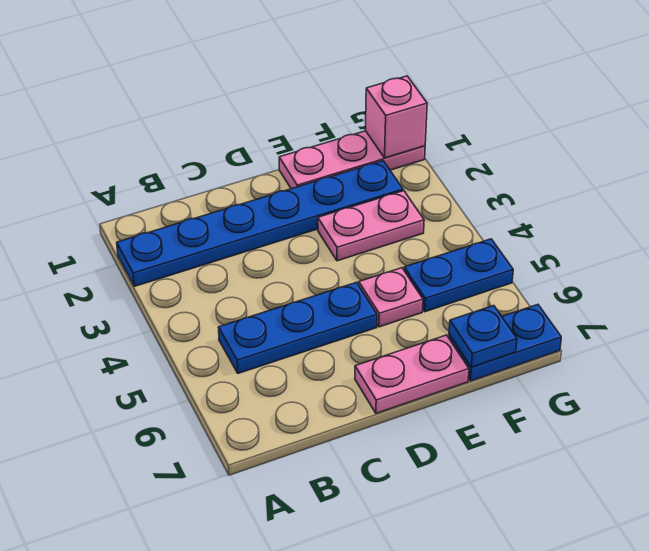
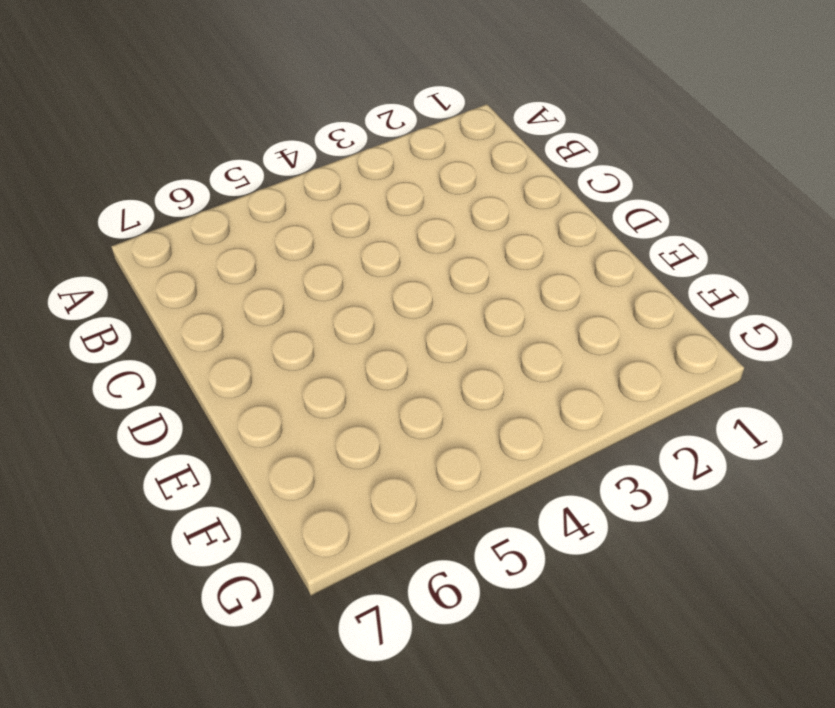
none -> blue 1x6 plate [117,161,403,286]
none -> blue 1x3 plate [219,282,377,373]

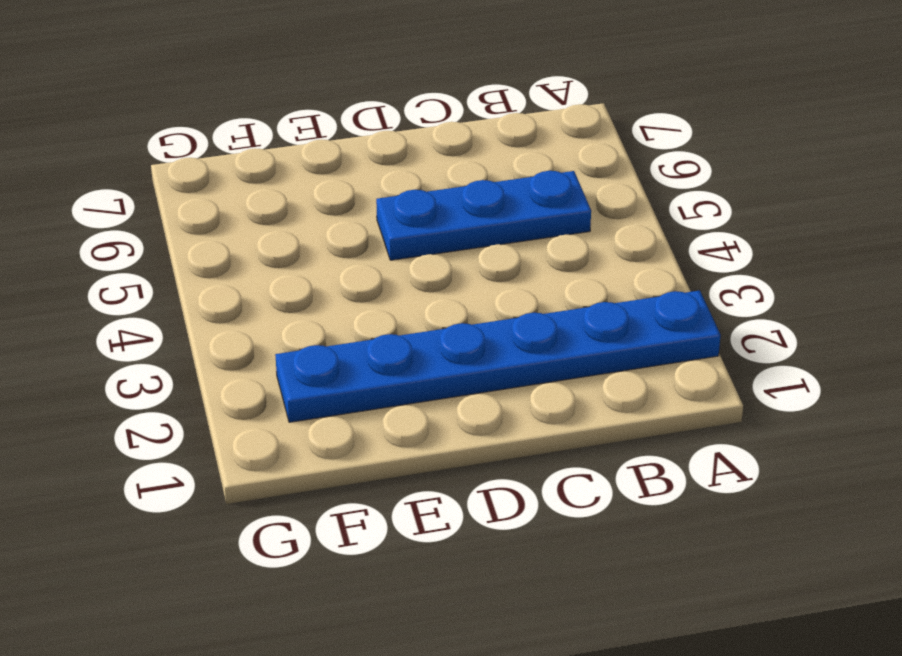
none -> pink 1x2 plate [355,335,469,413]
none -> pink 1x3 plate [279,131,425,189]

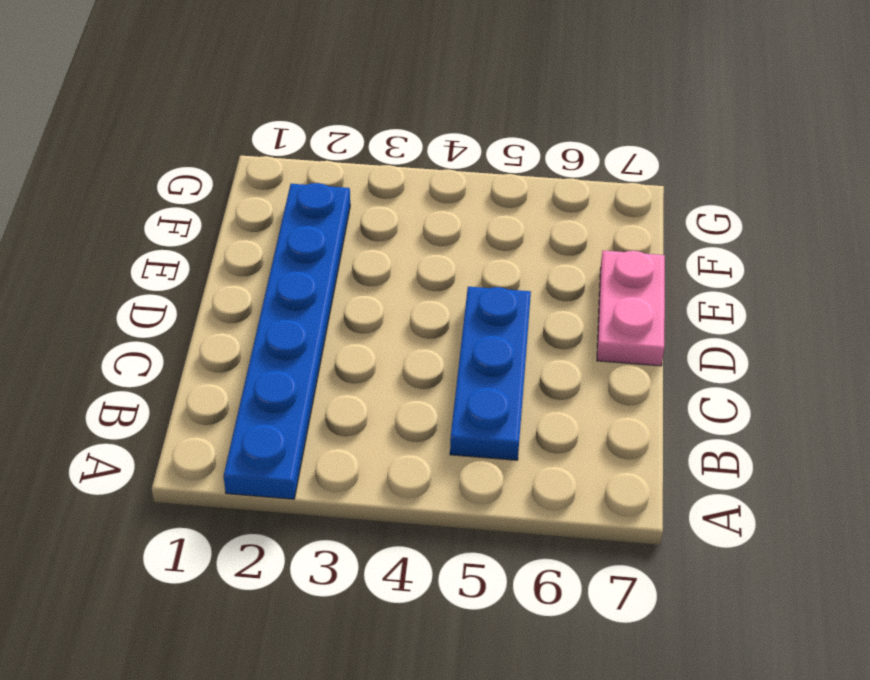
none -> pink 1x3 plate [279,131,425,189]
none -> pink 1x2 plate [318,191,424,261]

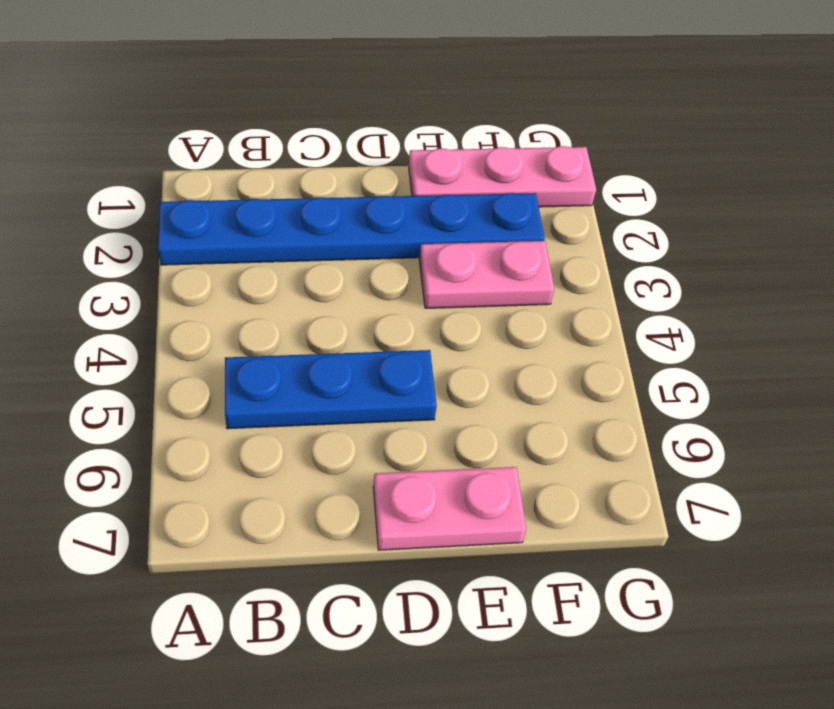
none -> pink 1x1 plate [359,268,423,327]
none -> blue 1x2 plate [404,239,513,312]

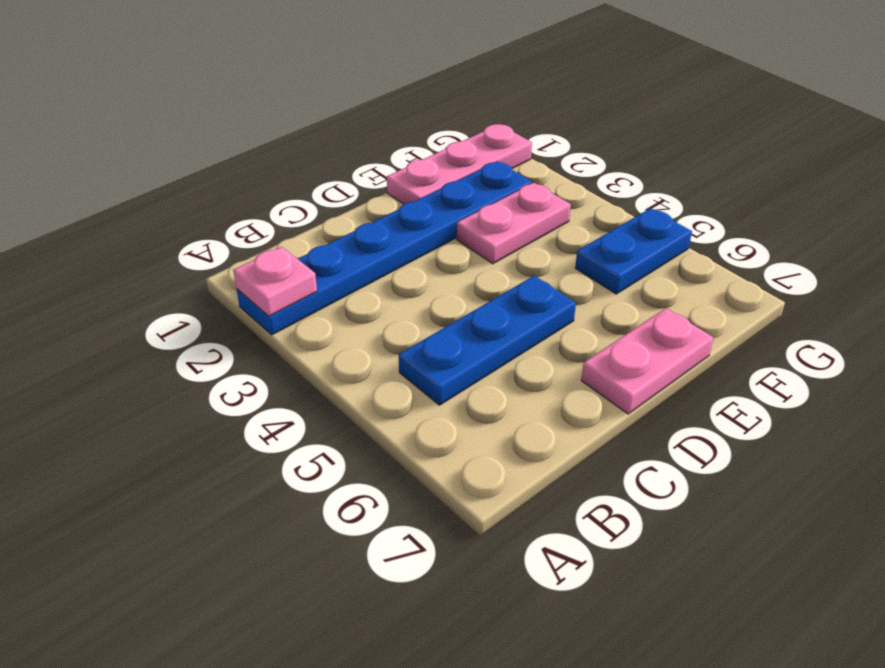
pink 1x1 plate [233,247,317,316] -> pink 1x1 plate moved to [359,268,423,327]
none -> blue 1x2 plate [449,305,561,381]
none -> blue 1x1 plate [449,306,517,367]

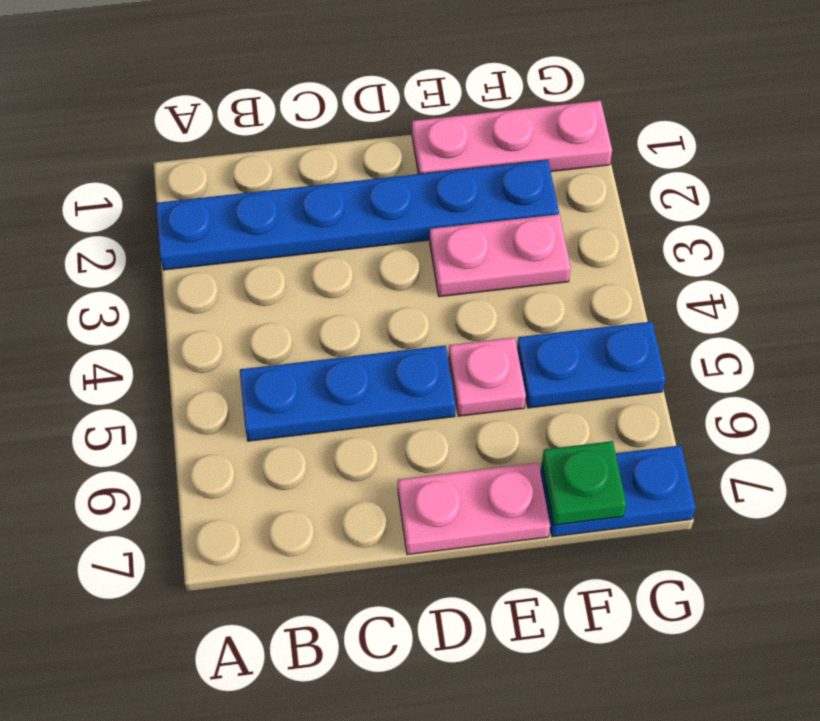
green 1x1 plate [542,441,626,525] -> blue 1x1 plate [449,306,517,367]
none -> pink 1x1 brick [365,76,427,158]

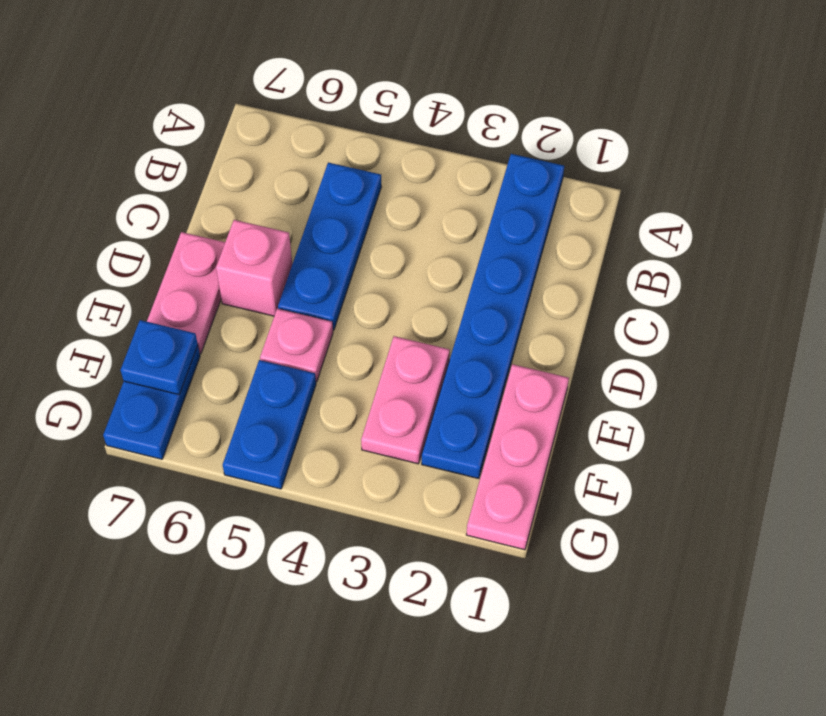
pink 1x1 brick [216,220,292,316] -> pink 1x1 brick moved to [365,76,427,158]

